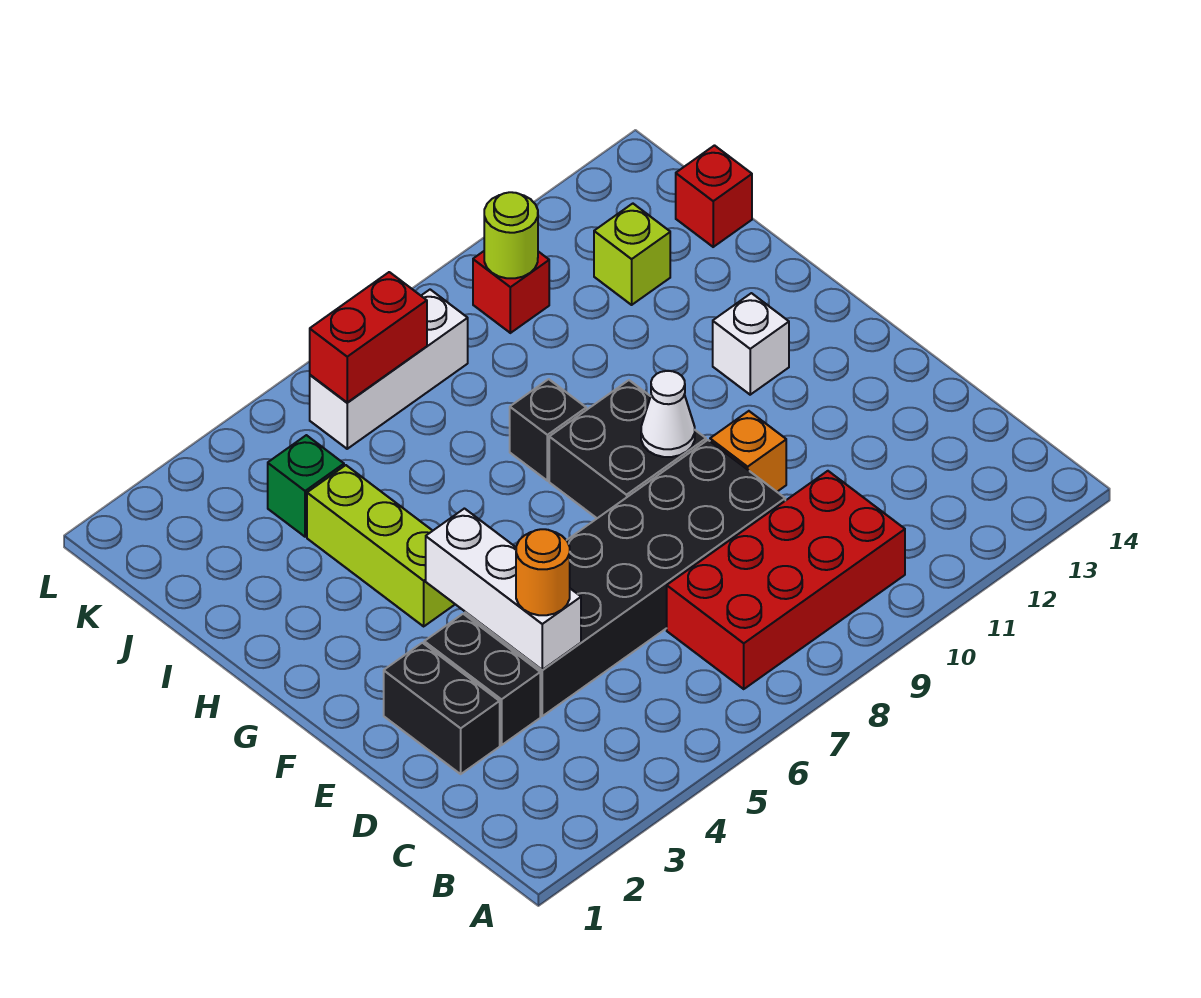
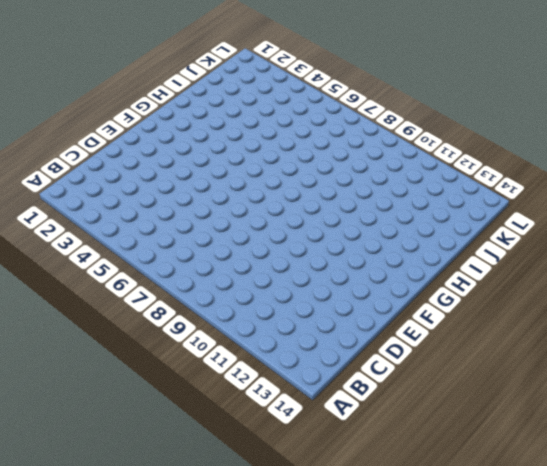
none -> red 2x4 brick [667,471,905,689]
none -> black 1x2 brick [384,643,500,774]
none -> black 1x2 brick [424,614,540,745]

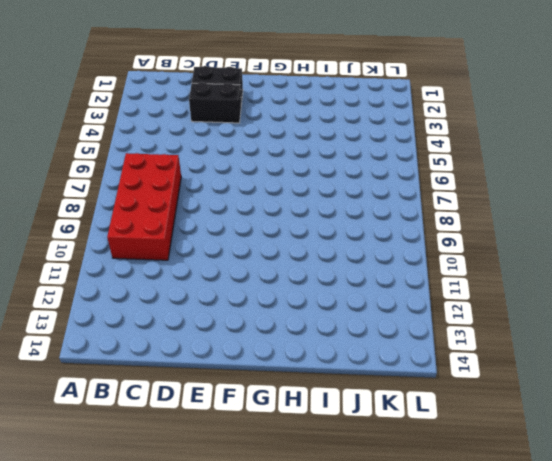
none -> black 2x6 brick [465,440,785,716]
none -> orange 1x1 brick [710,411,786,492]
none -> black 2x2 brick [549,380,706,518]

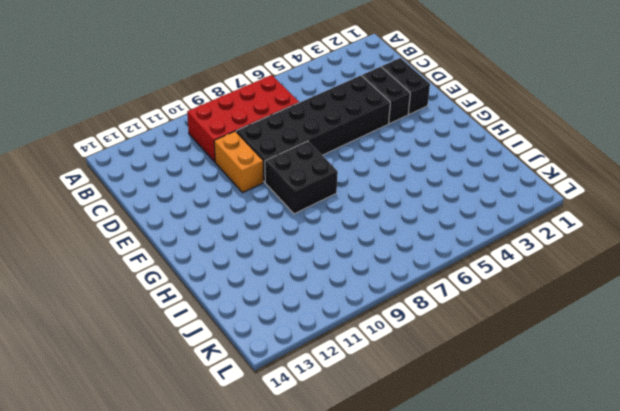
orange 1x2 brick [214,131,263,193] -> orange 1x1 brick [710,411,786,492]
none -> lime 1x3 brick [307,465,455,626]
none -> white 1x1 brick [713,293,789,395]
none -> black 1x1 brick [510,379,586,481]

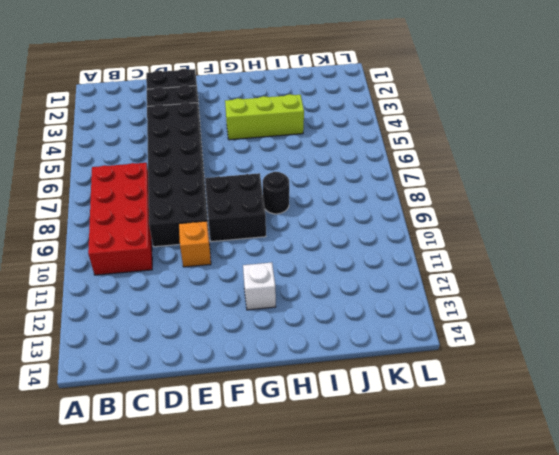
black 1x1 round brick [263,172,289,214] -> black 1x1 brick [510,379,586,481]
none -> green 1x1 brick [268,435,344,537]
none -> lime 1x1 brick [594,204,670,305]
none -> red 1x1 brick [676,146,752,247]

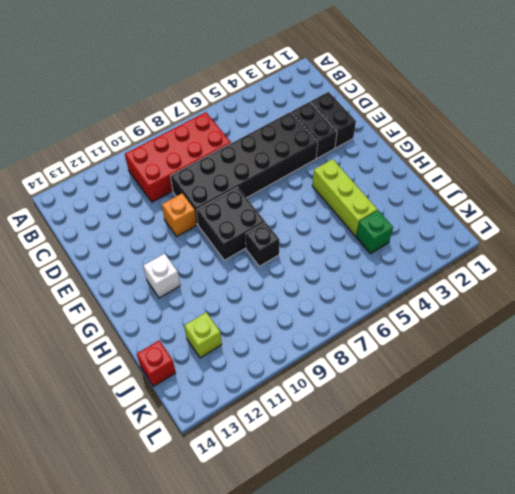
none -> white 1x3 brick [310,290,468,449]
none -> red 1x1 brick [473,251,549,333]
none -> white 1x3 brick [426,509,581,670]

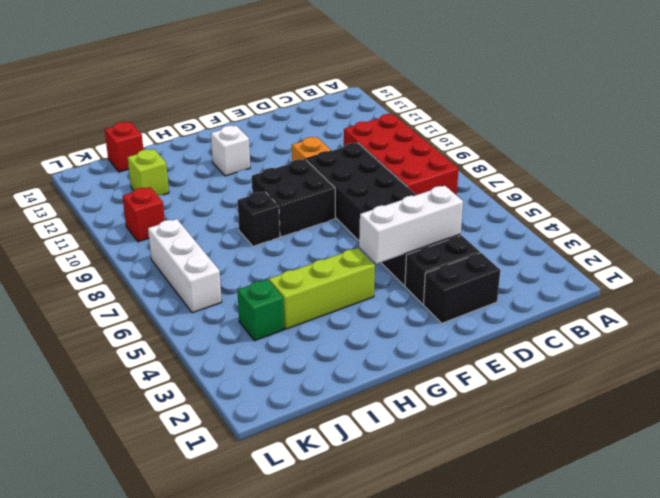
none -> white 1x1 cone [641,371,695,457]
none -> red 1x2 brick [310,272,427,403]
none -> lime 1x1 round brick [484,192,538,278]

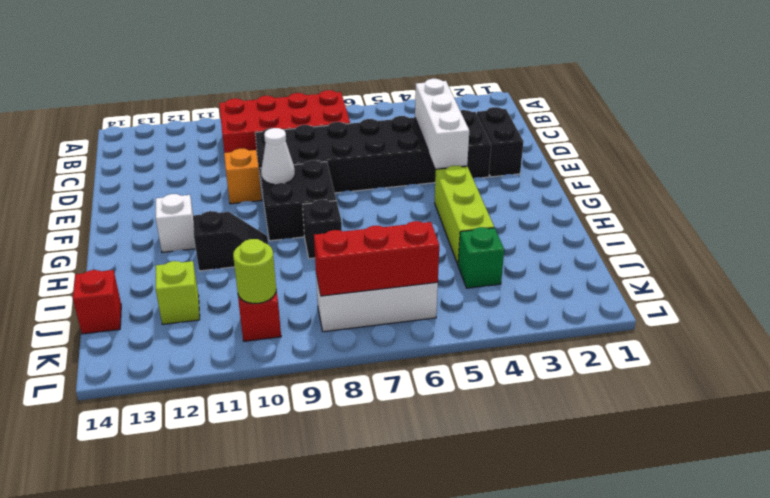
black 1x2 slope [193,211,268,271] -> none
red 1x3 brick [314,221,439,296] -> red 1x2 brick [310,272,427,403]
none -> orange 1x1 round brick [516,529,570,615]

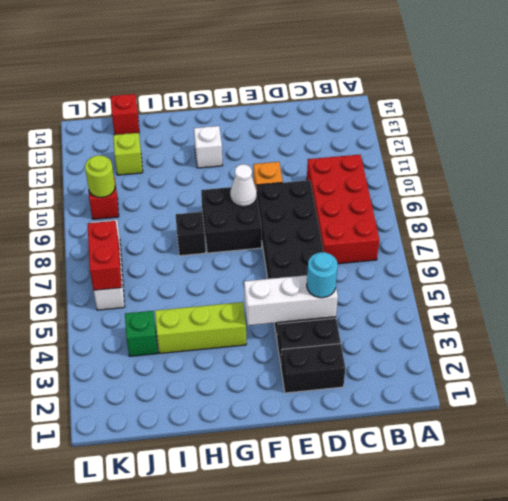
cyan 1x1 round brick [307,252,338,298] -> orange 1x1 round brick [516,529,570,615]

